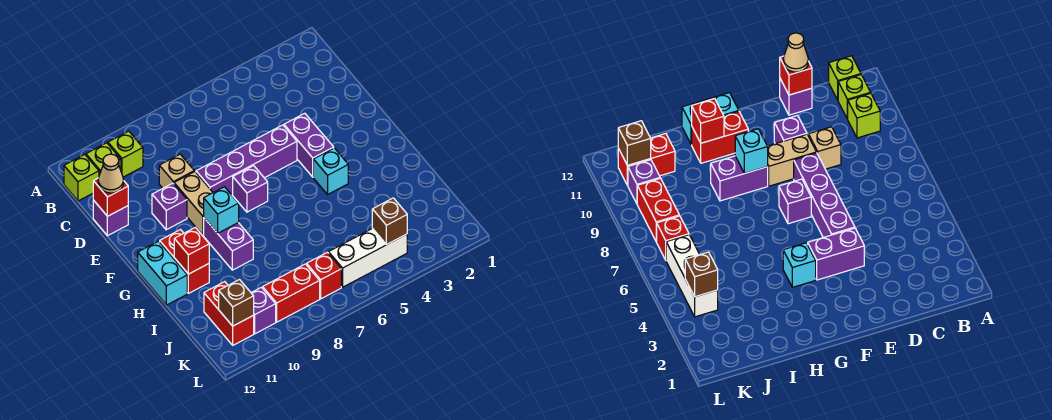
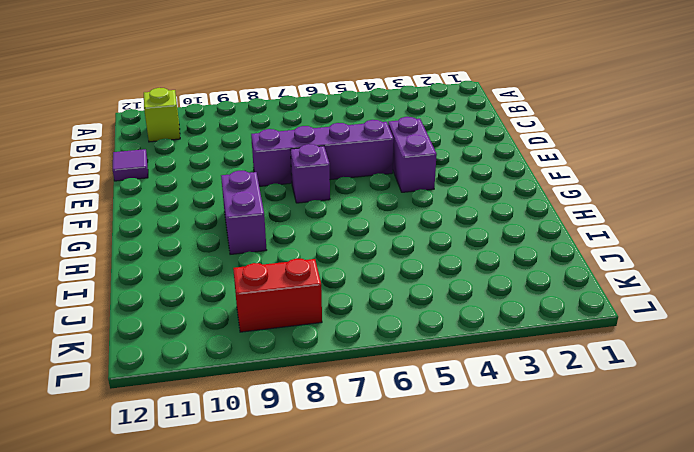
purple 1x1 tile [113,149,148,181] -> purple 1x1 brick [93,200,128,236]
none -> lime 1x1 brick [108,131,143,177]
none -> lime 1x1 brick [64,154,99,201]
none -> tan 1x1 brick [159,154,194,188]

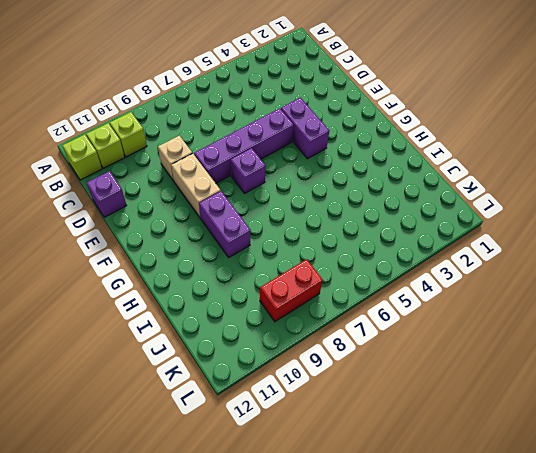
none -> purple 1x1 brick [152,183,187,230]
none -> cyan 1x1 brick [313,148,348,194]
none -> red 1x2 brick [160,230,209,293]

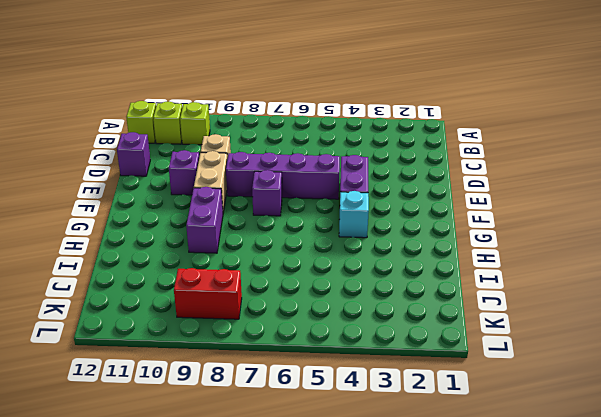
none -> red 1x2 brick [160,230,209,293]
none -> cyan 1x2 brick [138,241,187,305]
none -> red 1x2 brick [204,282,254,345]

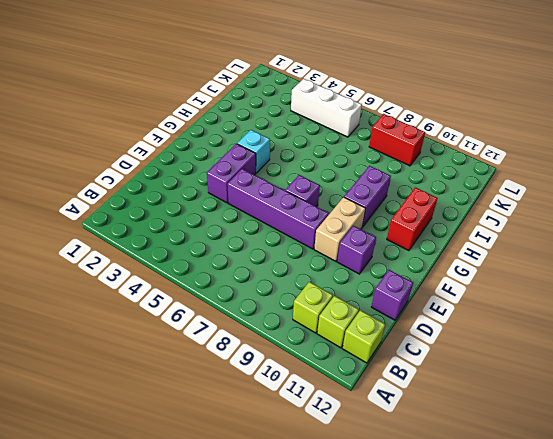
none -> tan 1x1 brick [159,154,194,188]
none -> cyan 1x2 brick [138,241,187,305]
none -> red 1x2 brick [204,282,254,345]

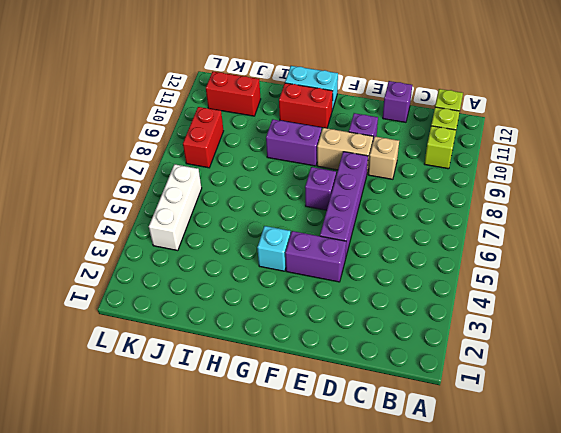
none -> red 1x1 brick [307,252,341,299]
none -> purple 1x1 brick [252,287,276,334]
none -> red 1x1 brick [93,178,128,216]

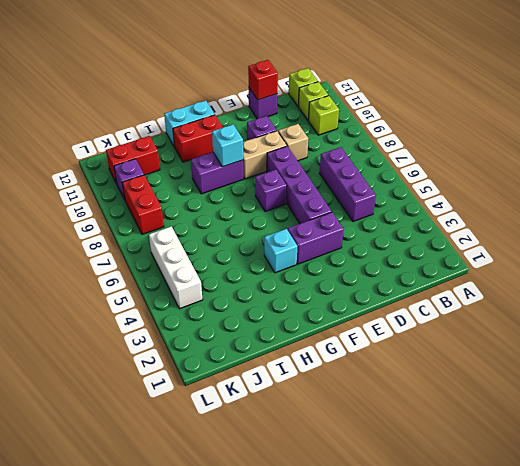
purple 1x3 brick [319,147,376,222] -> none
none -> red 1x1 brick [307,252,341,299]
none -> red 1x1 brick [174,227,209,274]
none -> brown 1x1 brick [372,198,407,245]

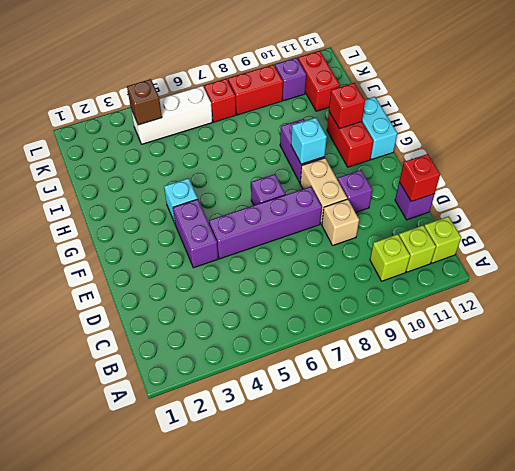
none -> brown 1x1 brick [219,280,254,326]
none -> tan 1x1 cone [98,154,124,193]

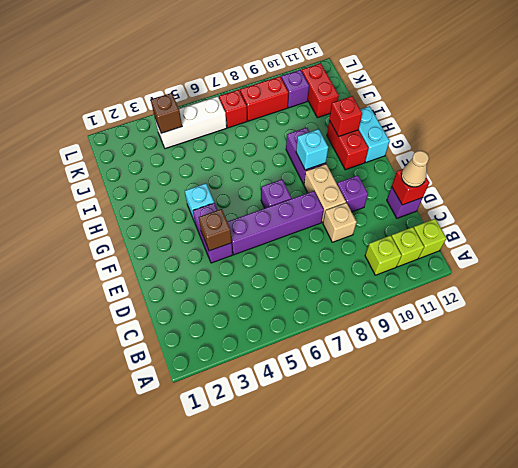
brown 1x1 brick [199,209,232,251] -> brown 1x1 brick moved to [219,280,254,326]

